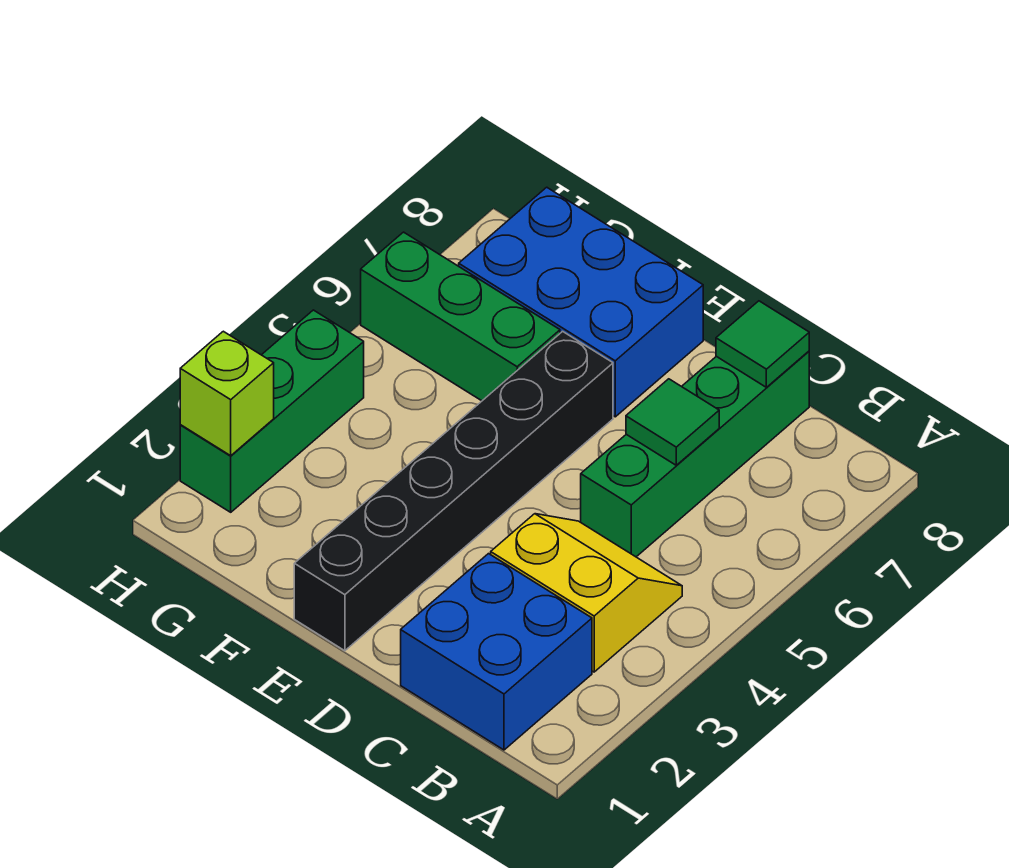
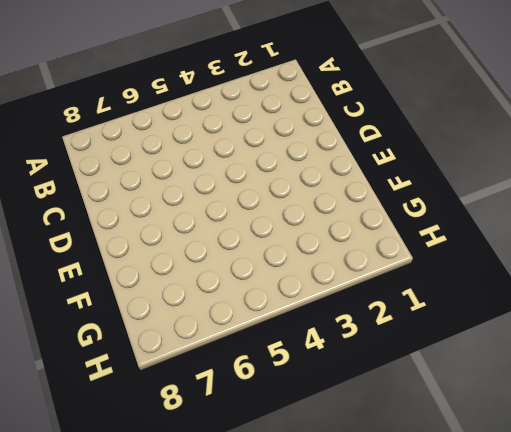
none -> blue 2x2 brick [401,554,592,750]
none -> yellow 2x2 slope [491,514,682,672]

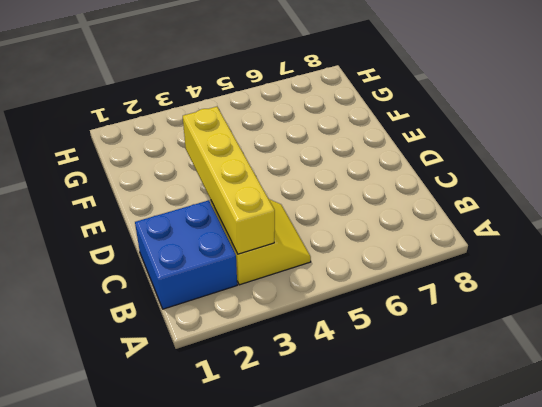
yellow 1x4 brick [183,107,275,254] -> none
none -> green 1x4 brick [581,351,809,557]
none -> black 1x6 brick [294,331,613,651]

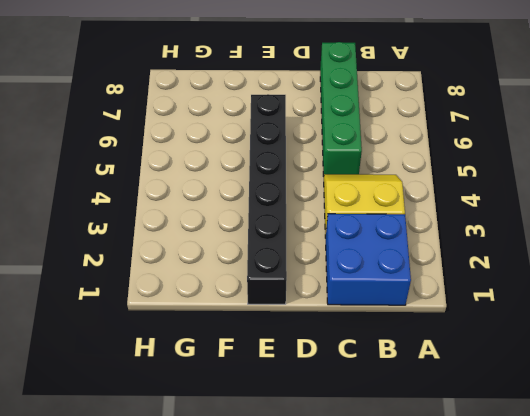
none -> blue 2x3 brick [459,187,703,417]
none -> green 1x3 brick [361,232,560,401]

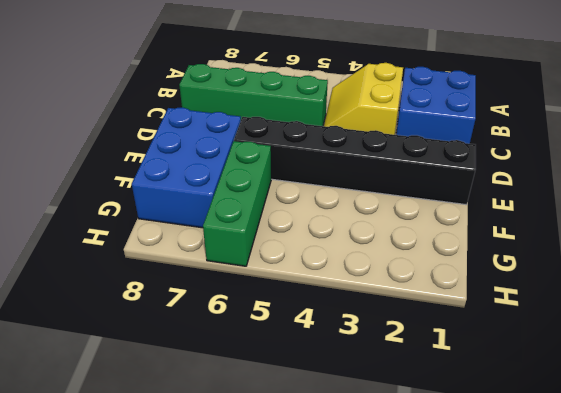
none -> green 1x3 brick [180,310,364,512]
none -> green 1x1 tile [626,379,719,465]

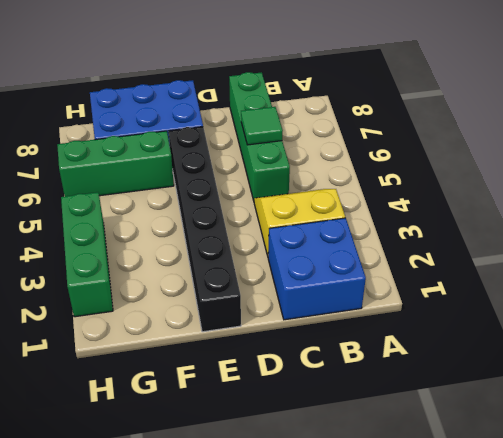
none -> green 1x1 tile [716,301,809,387]
none -> lime 1x1 brick [180,331,274,456]

